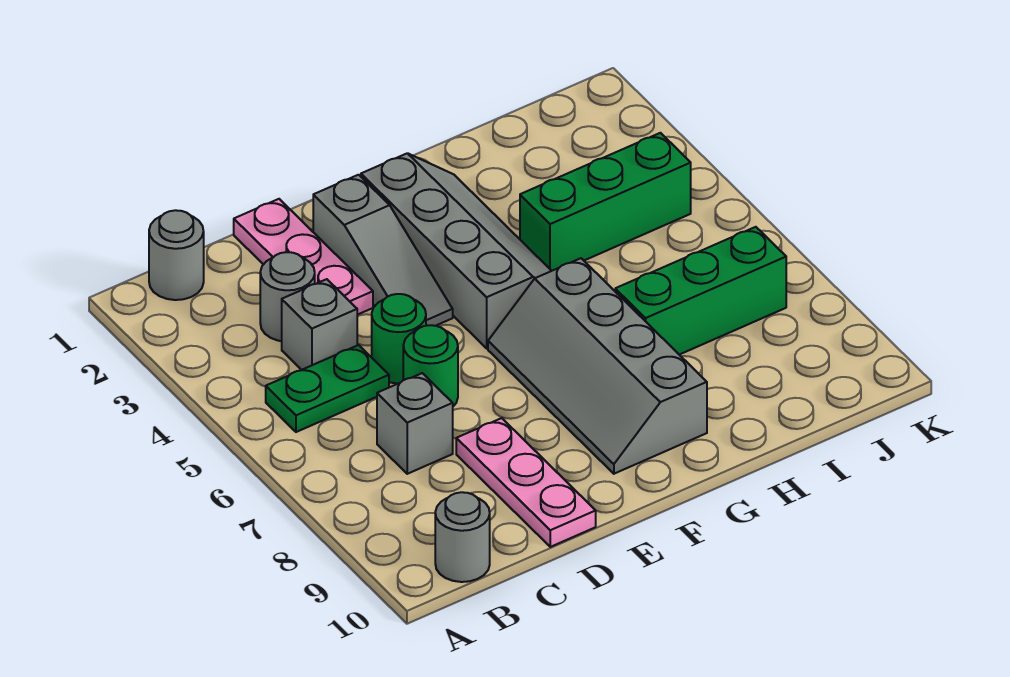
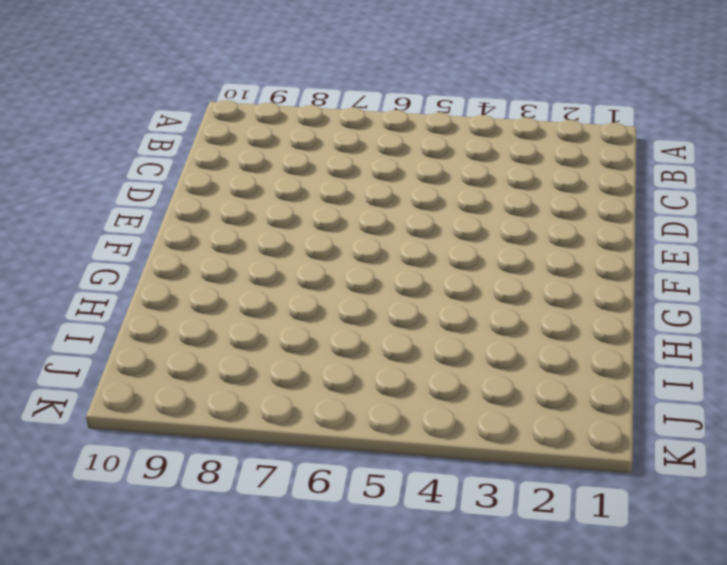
none -> grey 1x1 round brick [149,210,204,300]
none -> green 1x2 plate [266,345,389,432]
none -> grey 1x1 round brick [435,492,490,582]

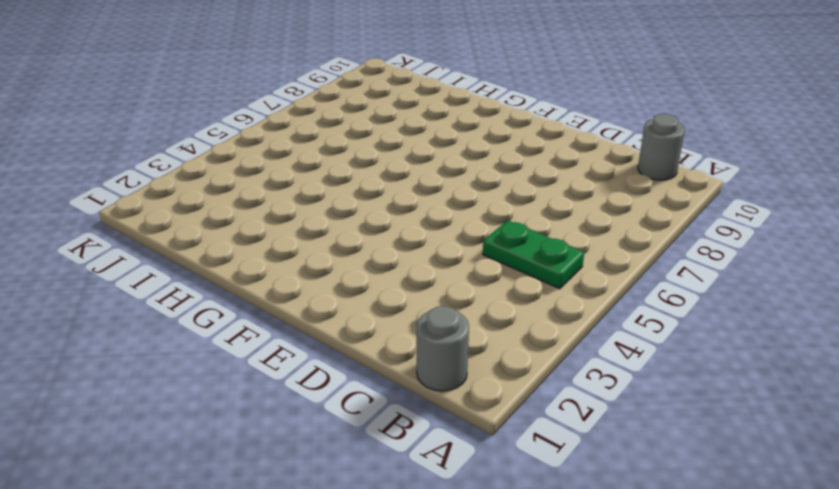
none -> grey 1x1 round brick [260,252,315,341]
none -> grey 1x1 brick [282,279,357,370]
none -> grey 1x1 brick [377,373,453,474]

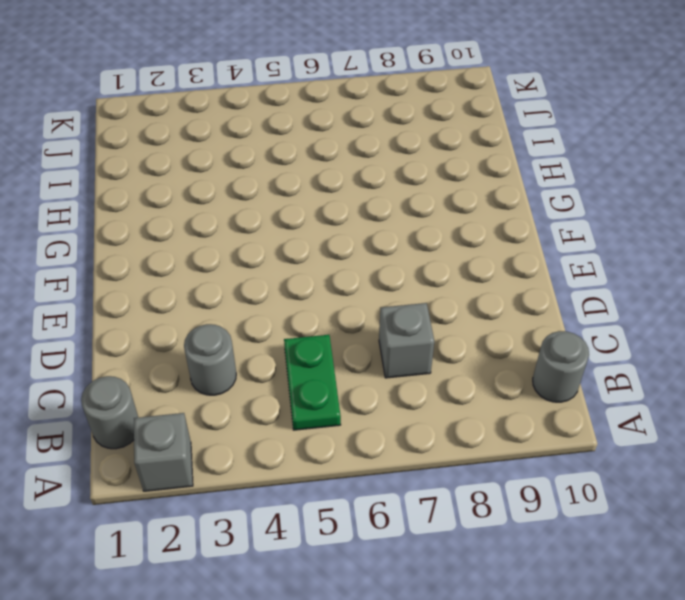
grey 1x1 brick [134,413,193,491] -> grey 1x1 brick moved to [282,279,357,370]
none -> pink 1x3 plate [234,199,373,315]
none -> green 1x1 round brick [372,294,426,383]
none -> green 1x1 round brick [403,325,458,406]

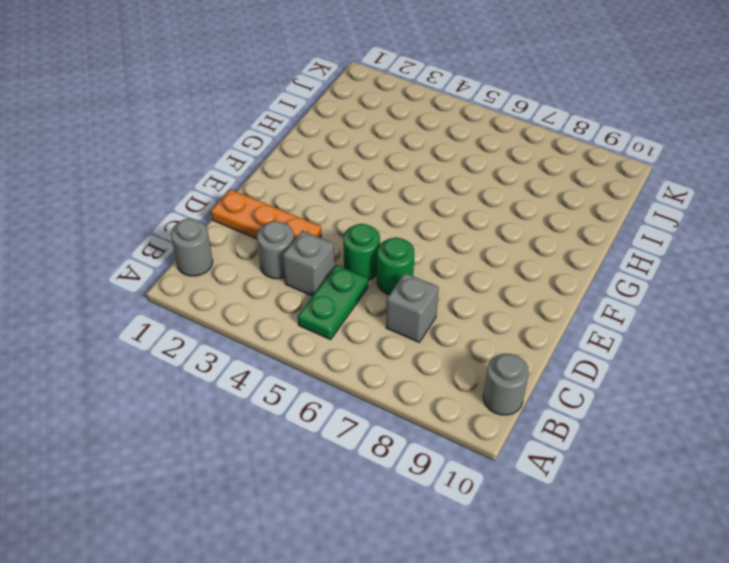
orange 1x3 plate [211,189,321,240] -> pink 1x3 plate [234,199,373,315]
none -> pink 1x3 plate [456,418,596,547]
none -> grey 1x3 slope [313,175,453,326]
none -> grey 2x4 slope [361,153,551,348]

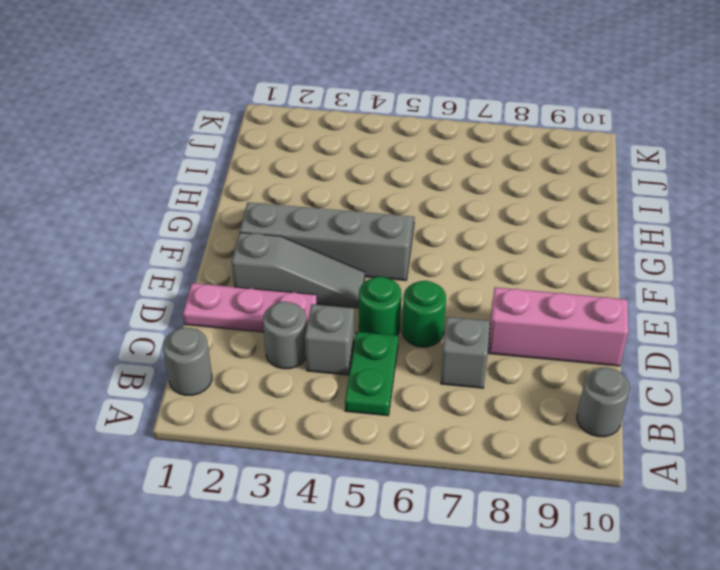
pink 1x3 brick [488,287,628,366] -> pink 1x3 plate [456,418,596,547]
none -> grey 2x4 slope [488,258,707,474]
none -> green 1x3 brick [520,133,691,271]
none -> green 1x3 brick [615,227,786,355]

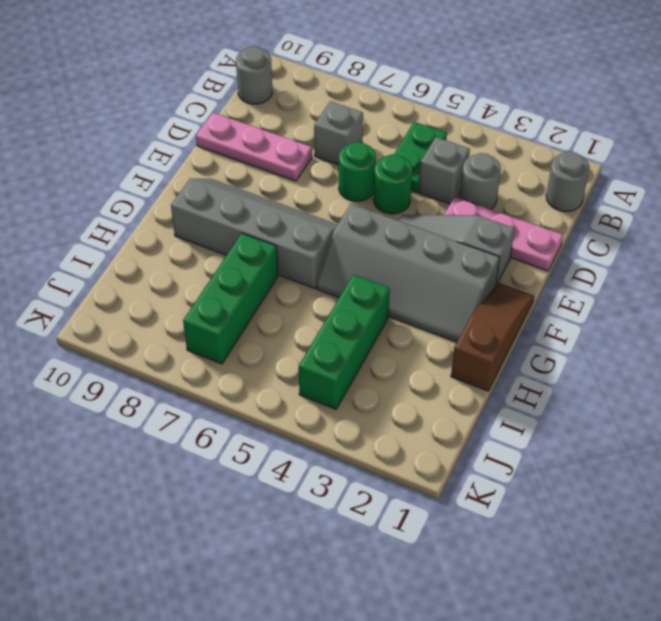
brown 1x3 slope [451,283,534,391] -> none

